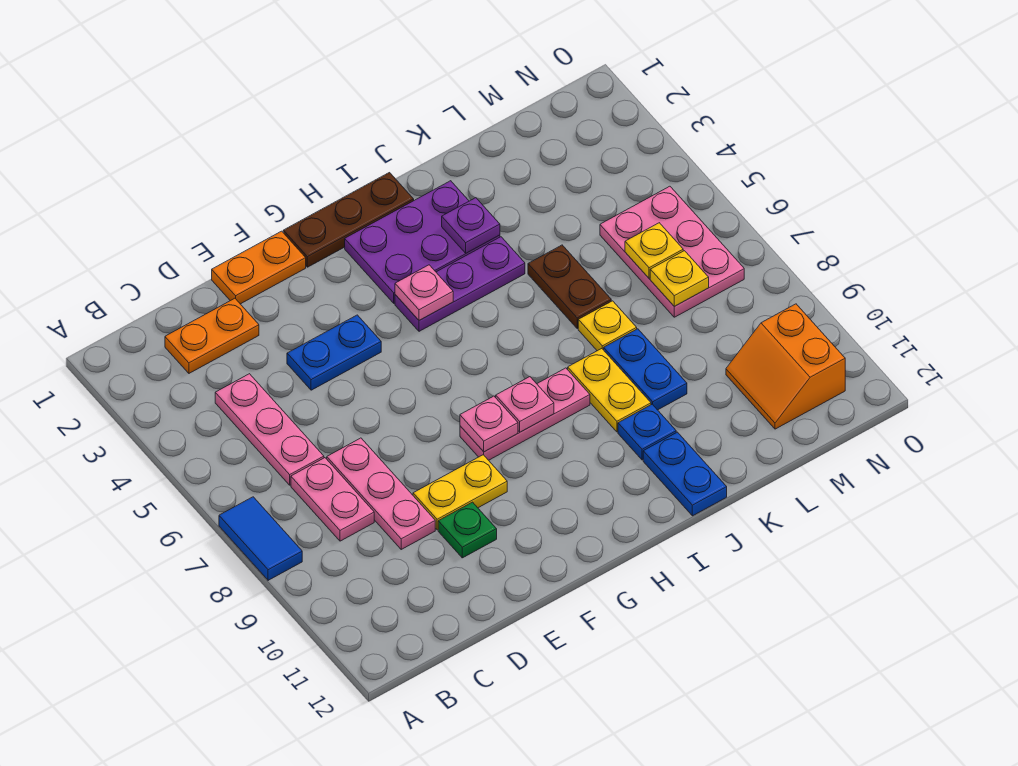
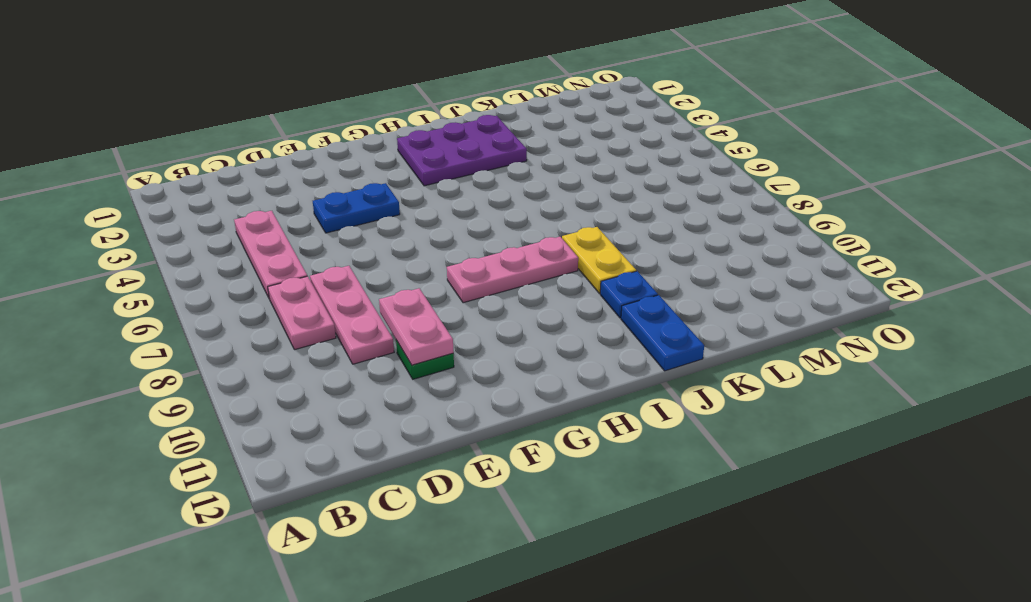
pink 1x2 plate [379,288,454,365] -> none
none -> blue 1x2 tile [219,497,302,580]
none -> orange 1x2 plate [165,298,259,373]
none -> orange 1x2 plate [212,231,306,304]

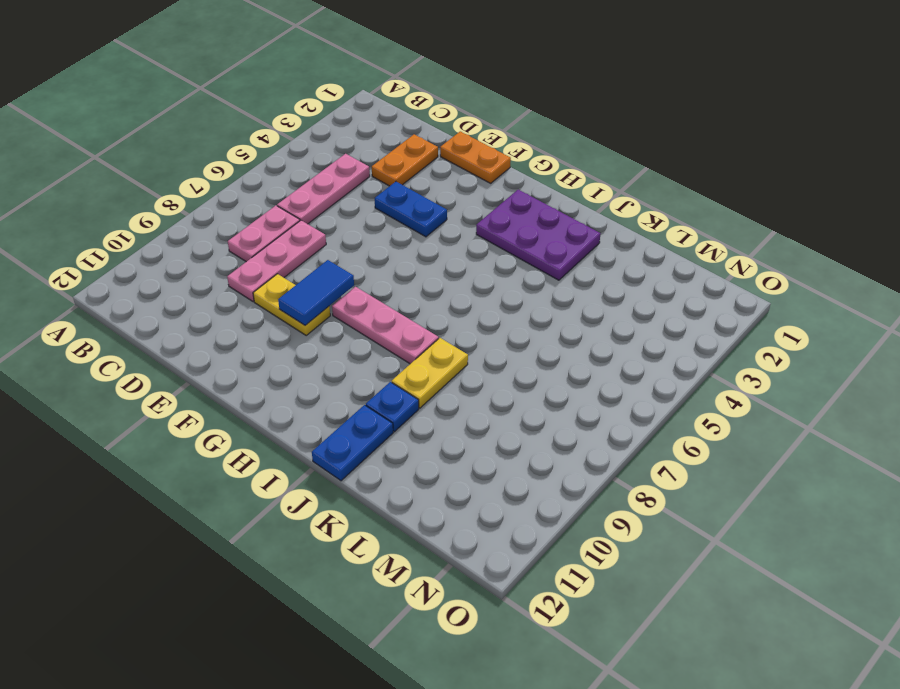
orange 1x2 plate [372,134,438,186] -> orange 1x2 plate turned to [165,298,259,373]
blue 1x2 tile [278,260,354,325] -> blue 1x2 tile moved to [219,497,302,580]
none -> green 1x1 plate [438,502,497,558]
none -> brown 1x3 plate [283,173,414,267]
none -> purple 1x3 plate [395,237,525,331]

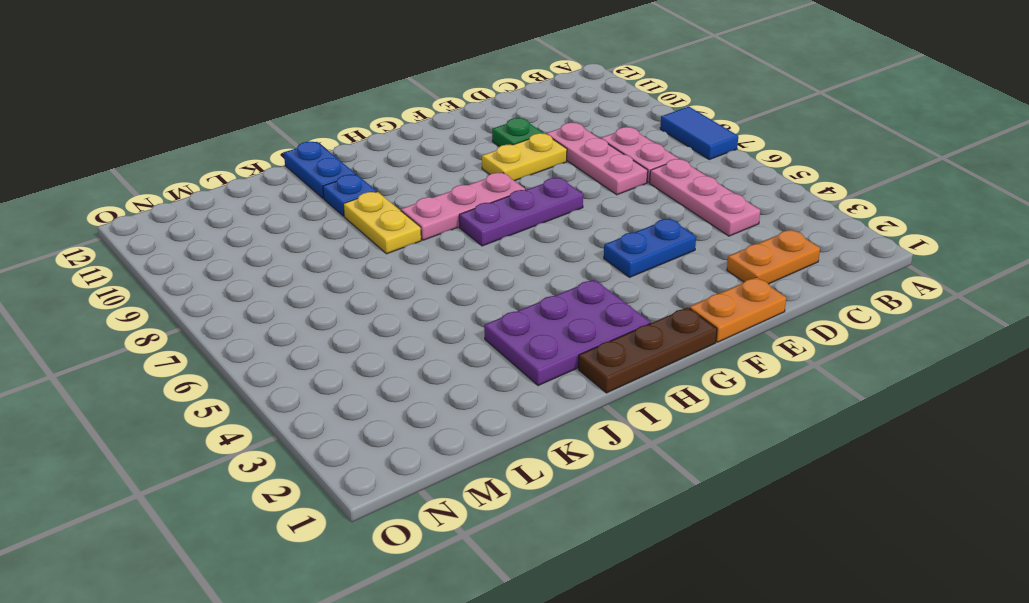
purple 1x3 plate [459,178,583,246] -> purple 1x3 plate moved to [395,237,525,331]
none -> brown 1x2 plate [528,245,611,328]
none -> yellow 1x1 plate [578,301,637,351]
none -> blue 1x2 plate [604,329,687,410]

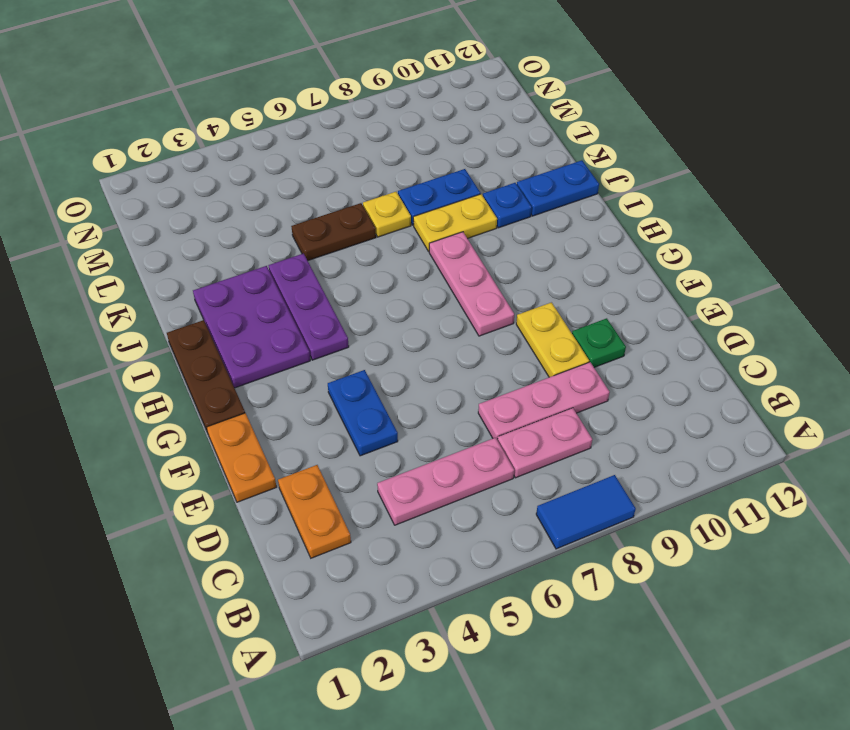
none -> pink 2x3 plate [600,186,744,317]
none -> orange 2x2 slope [726,304,845,429]
none -> pink 1x1 plate [460,396,518,452]

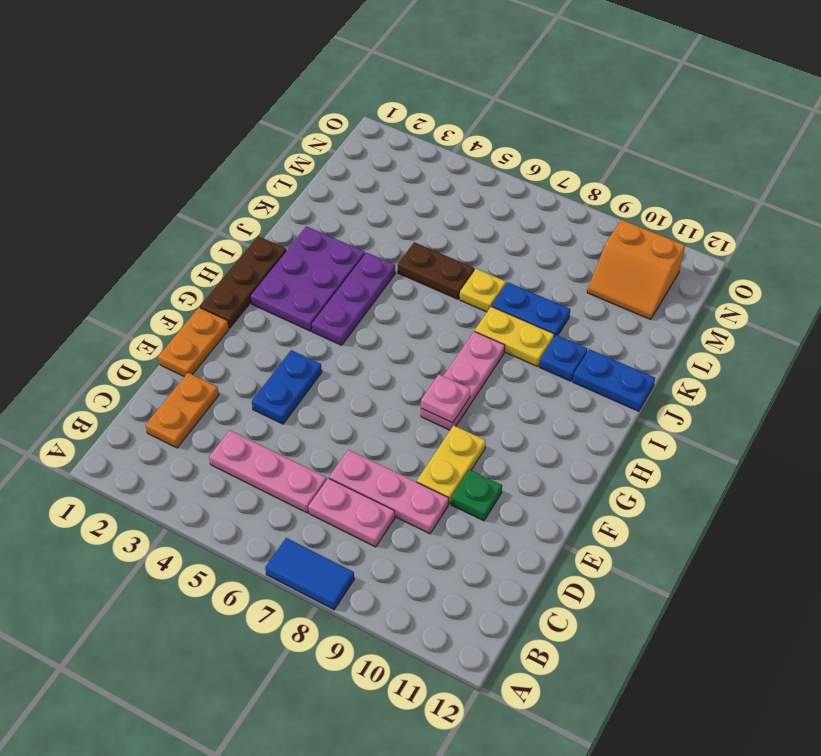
none -> pink 2x3 plate [600,186,744,317]
none -> pink 1x1 plate [395,265,453,320]
none -> pink 1x1 plate [496,377,554,432]

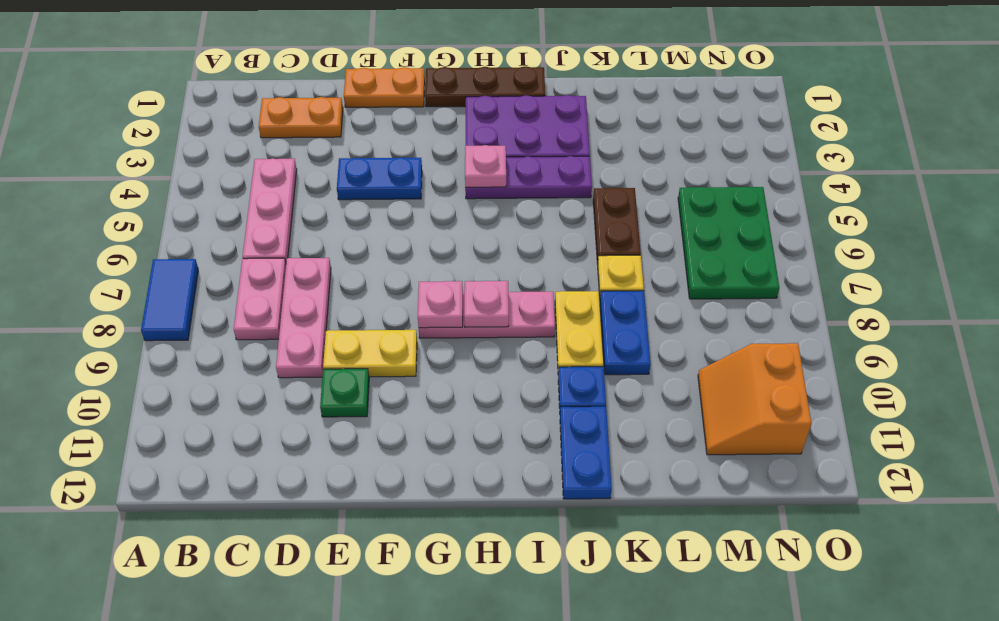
green 2x3 plate [678,187,779,299] -> pink 2x3 plate [600,186,744,317]
none -> purple 1x1 plate [442,198,500,253]
none -> yellow 1x1 plate [625,223,683,278]
none -> yellow 1x1 plate [650,251,709,306]

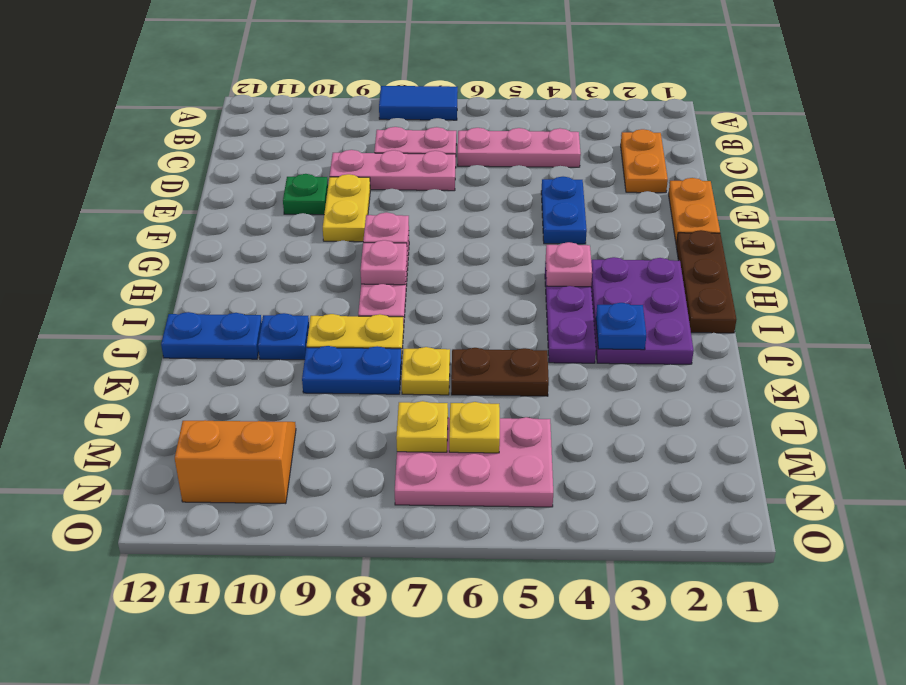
blue 1x1 plate [596,303,646,350] -> purple 1x1 plate [442,198,500,253]

